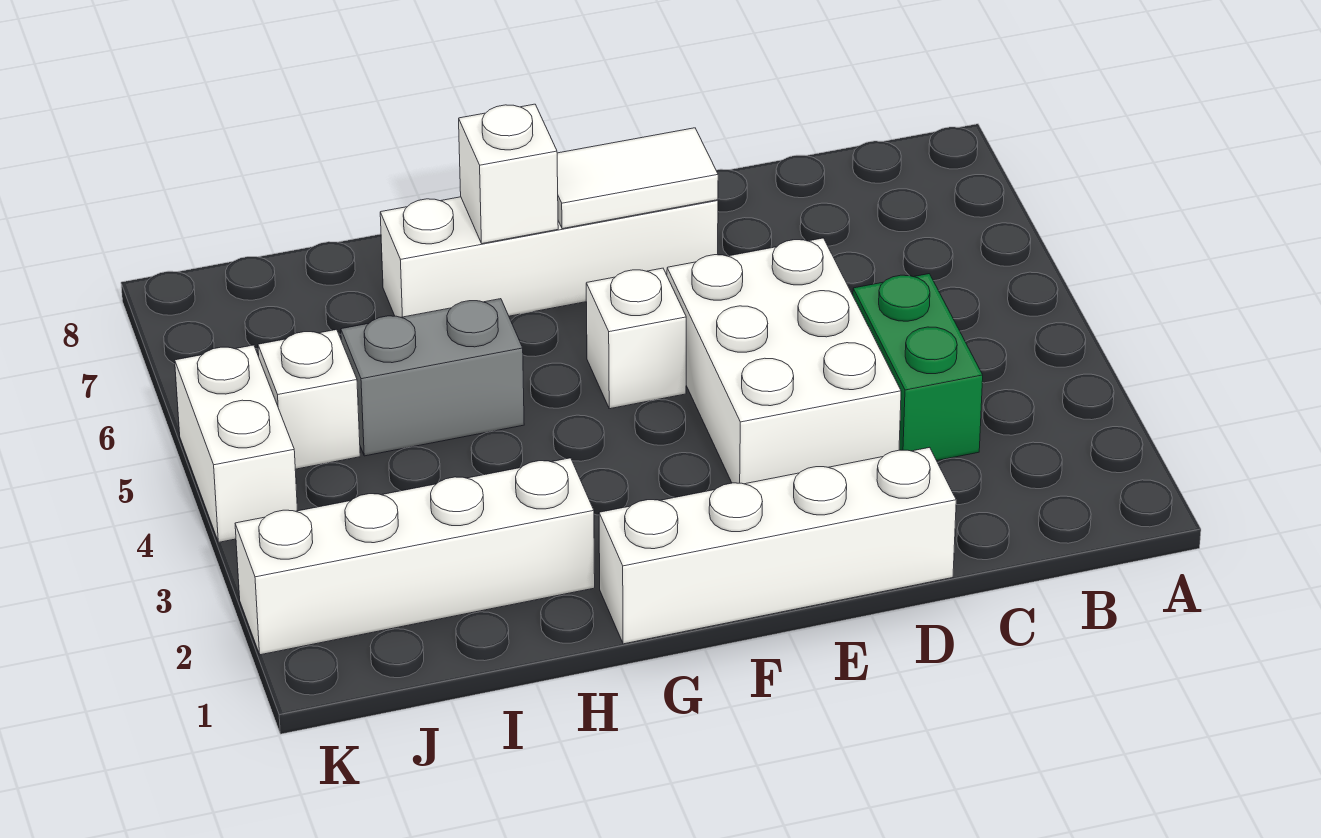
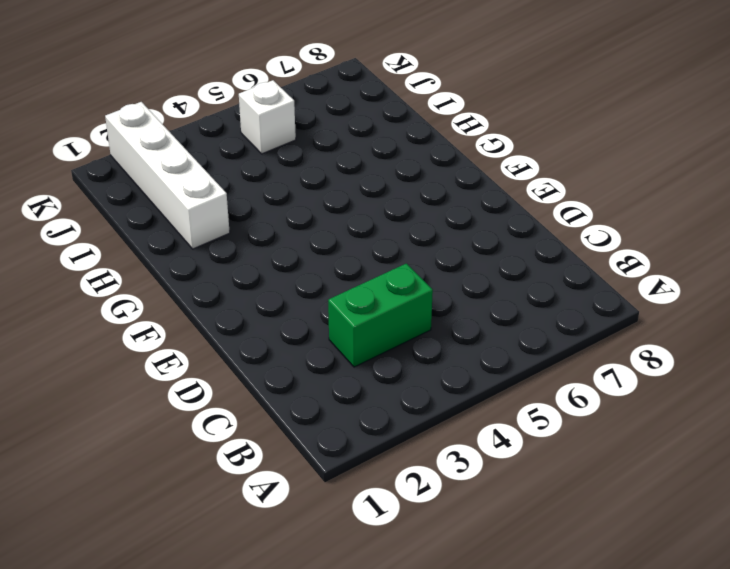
none -> white 1x4 brick [599,447,956,644]
none -> white 2x3 brick [667,238,901,484]

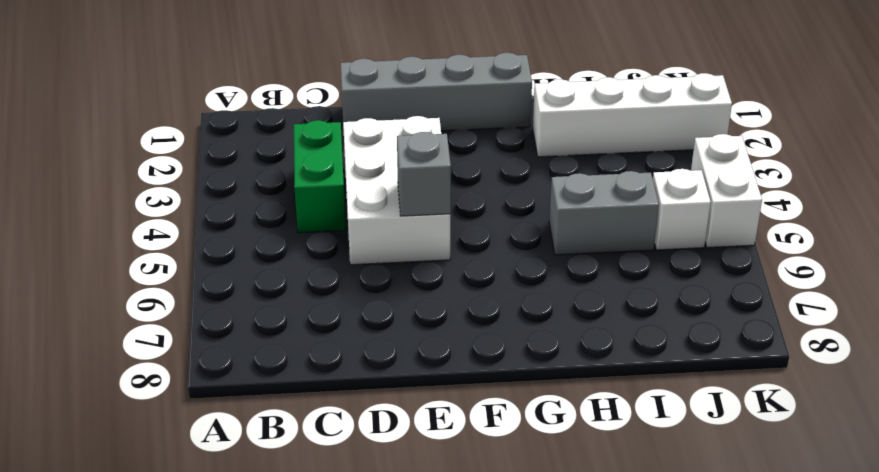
grey 1x4 brick [340,53,532,131] -> white 1x4 brick [599,447,956,644]
grey 1x1 brick [397,132,451,216] -> none
none -> white 1x4 brick [380,197,718,317]
none -> white 1x1 brick [586,268,686,409]

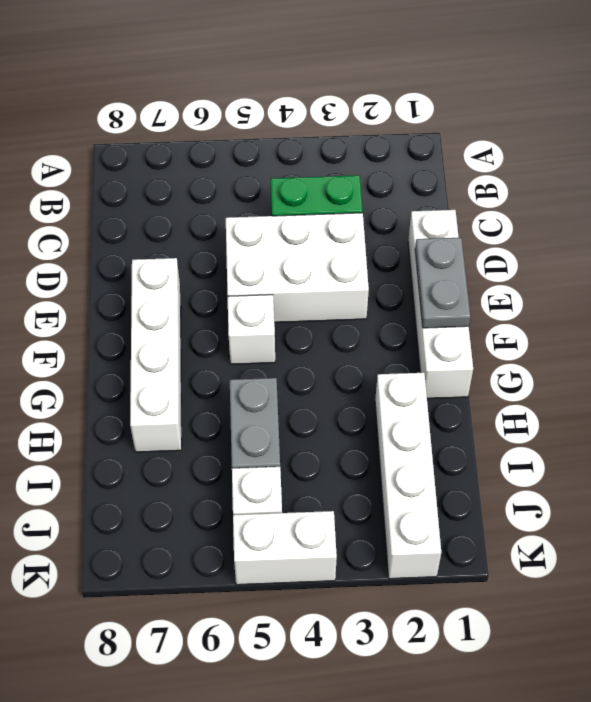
grey 1x2 plate [415,238,470,328] -> none
none -> white 1x2 tile [557,128,718,229]
none -> white 1x1 brick [459,104,558,244]

